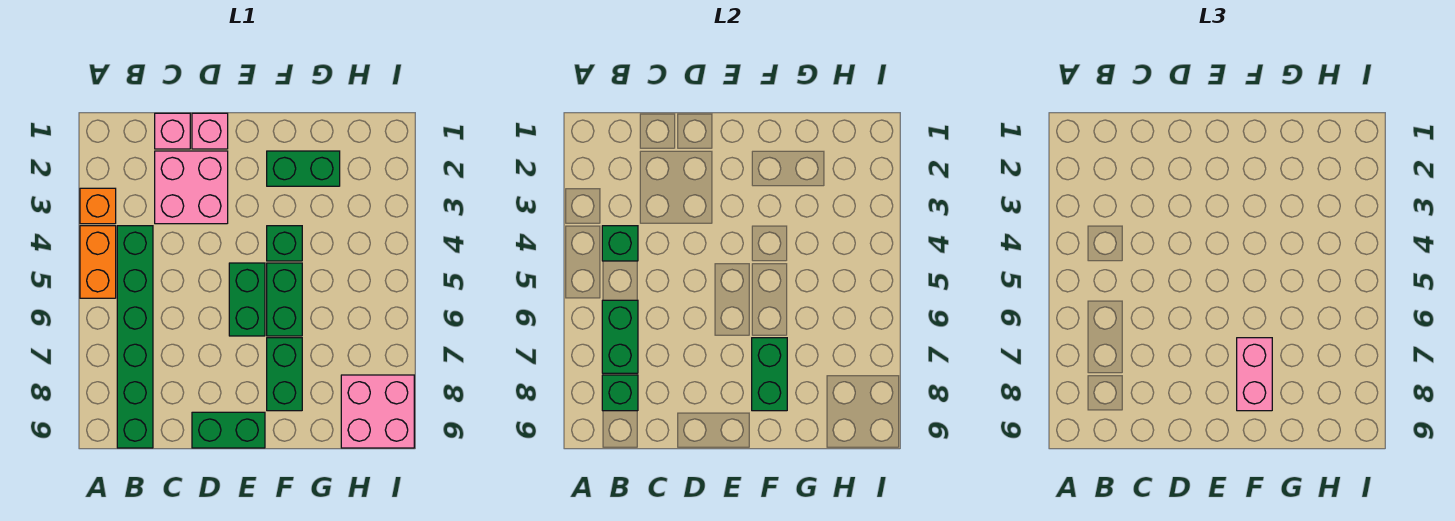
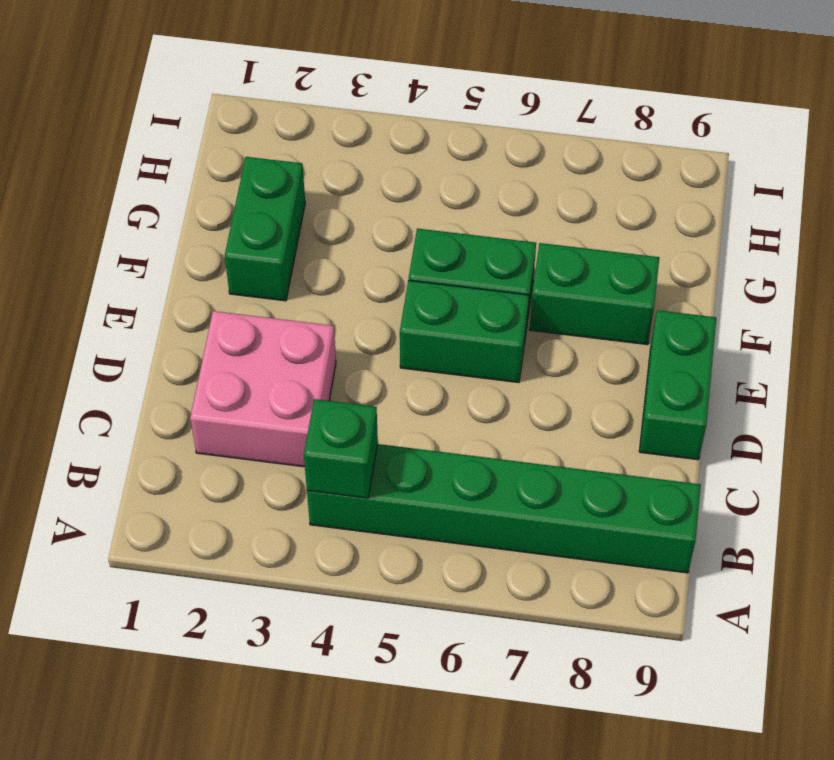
none -> orange 1x1 brick [80,188,116,224]
none -> orange 1x2 brick [80,226,116,298]
none -> pink 1x1 brick [155,113,190,149]

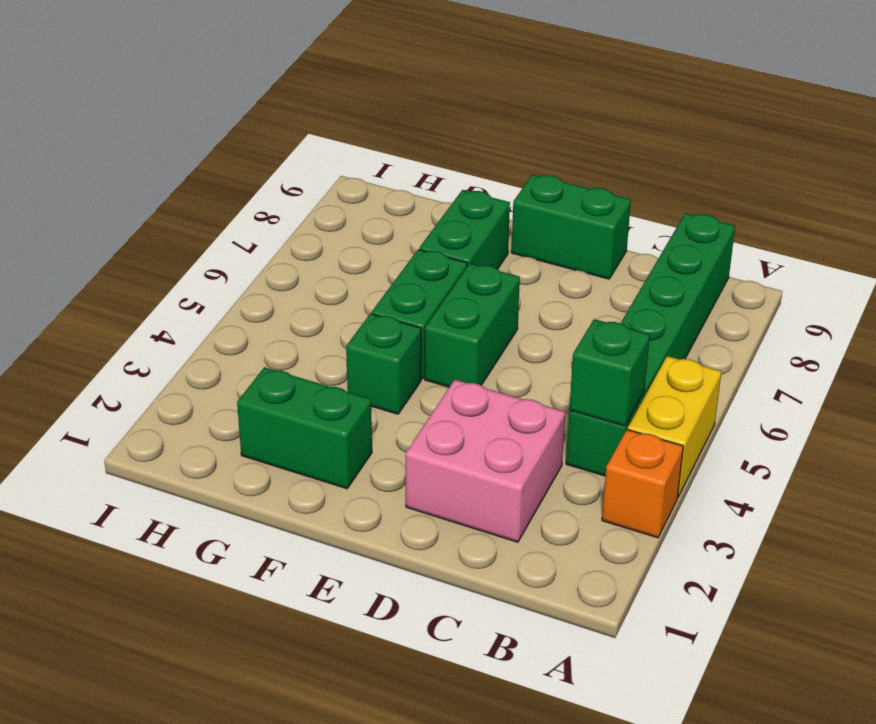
yellow 1x2 brick [628,356,721,498] -> orange 1x2 brick [80,226,116,298]
none -> pink 1x1 brick [155,113,190,149]
none -> pink 1x1 brick [192,113,228,149]
none -> pink 2x2 brick [341,375,414,448]

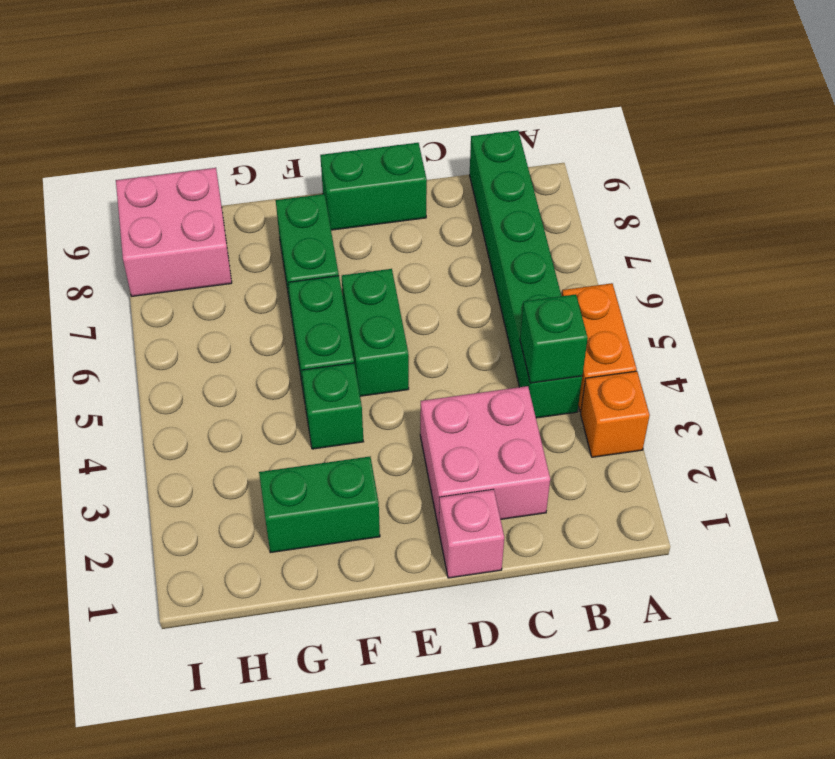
none -> pink 1x1 brick [155,113,190,149]
none -> green 1x2 brick [602,300,638,373]
none -> green 1x1 brick [602,375,638,411]

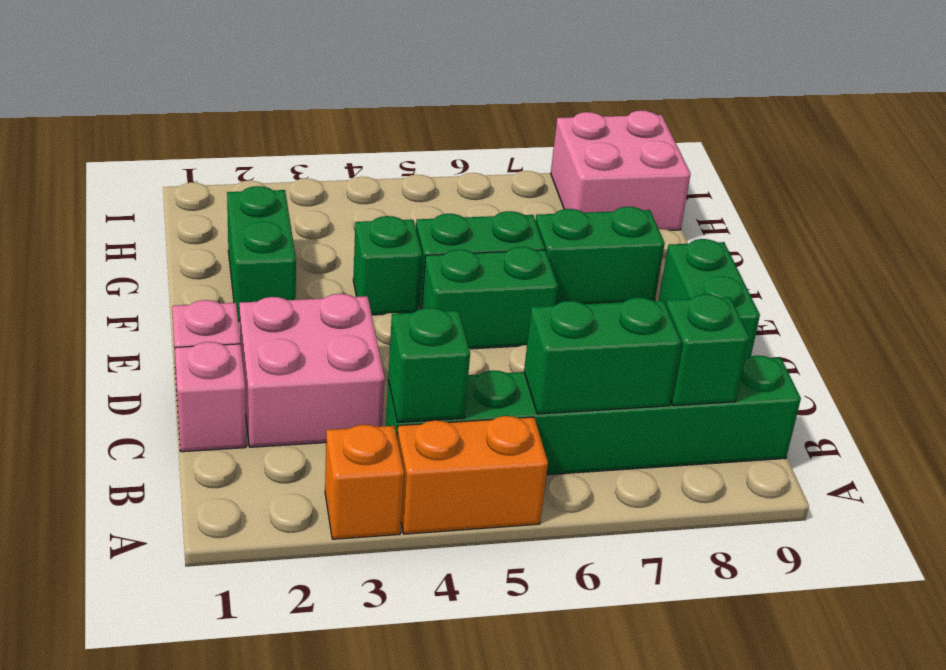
none -> green 1x2 brick [752,338,787,411]
none -> pink 1x2 brick [1237,338,1272,411]

